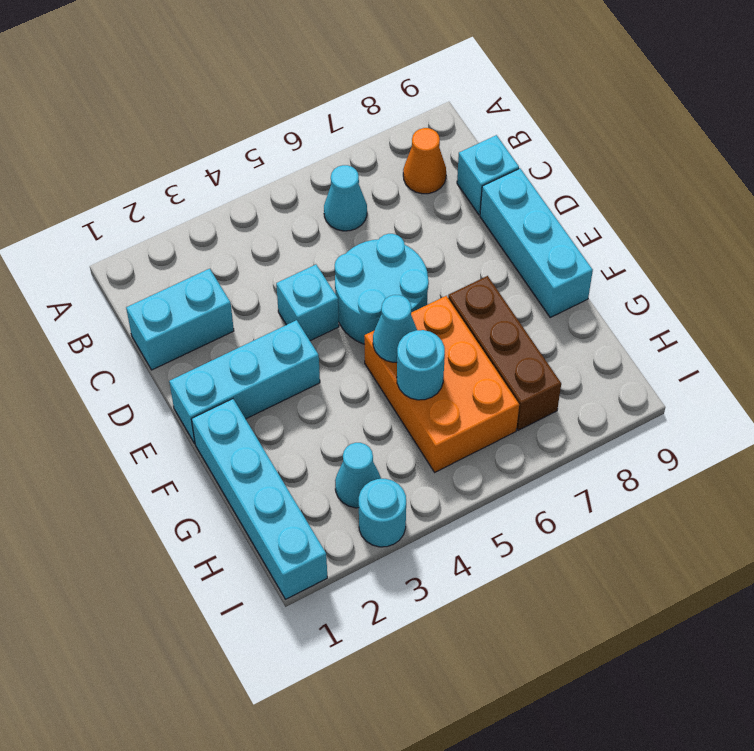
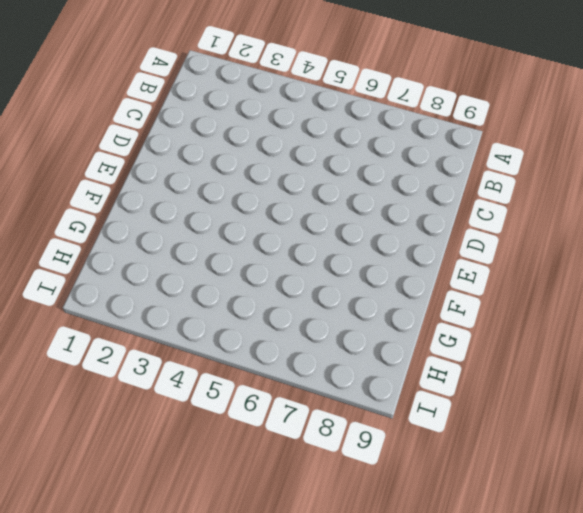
none -> cyan 1x1 cone [324,165,367,231]
none -> orange 1x1 cone [403,128,446,194]
none -> cyan 1x2 brick [126,269,234,370]

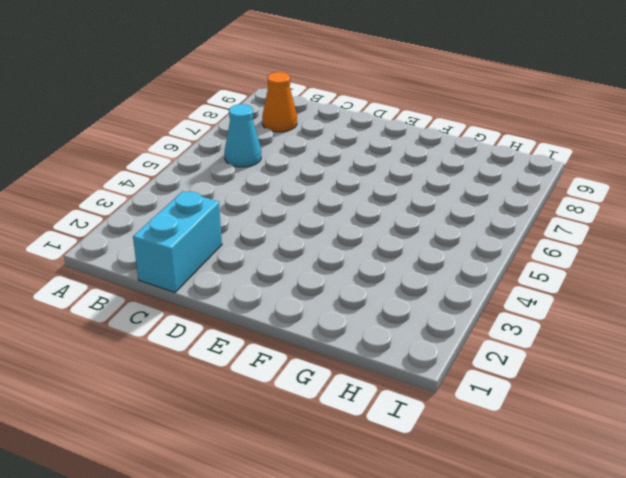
none -> cyan 1x1 brick [457,135,519,215]
none -> cyan 1x1 brick [276,265,339,341]
none -> cyan 2x2 round brick [335,234,429,344]

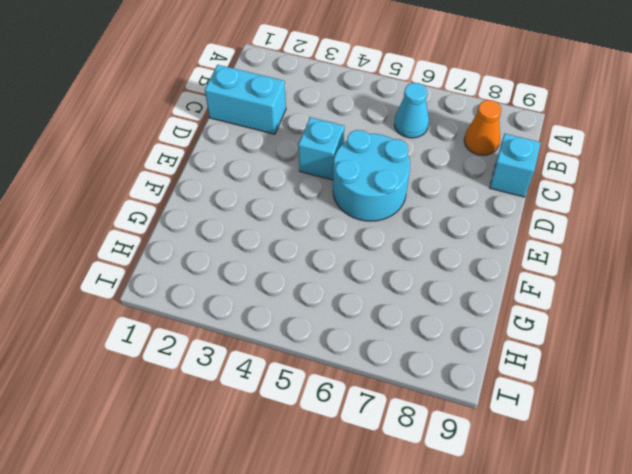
none -> cyan 1x3 brick [480,169,593,317]
none -> cyan 1x3 brick [169,320,320,444]
none -> cyan 1x4 brick [191,399,327,599]

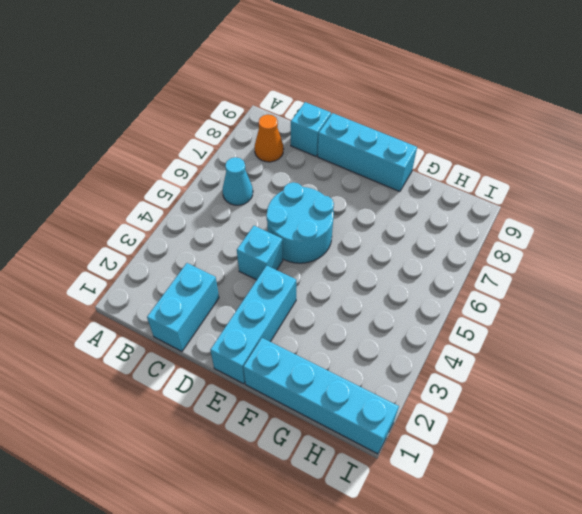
none -> orange 2x3 brick [364,296,519,472]
none -> brown 1x3 brick [448,276,561,430]
none -> cyan 1x1 cone [335,443,381,508]

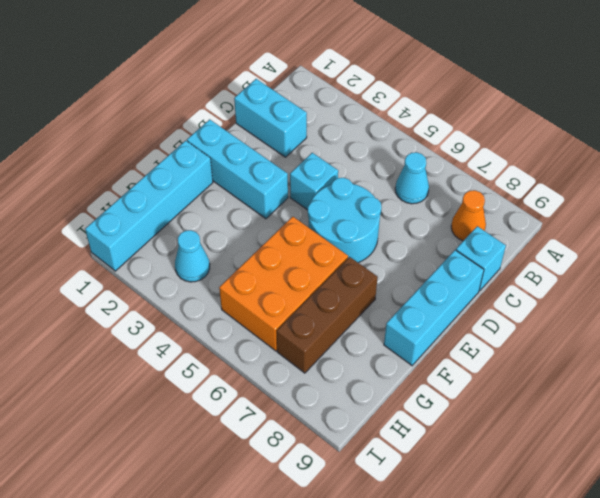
none -> cyan 1x1 round brick [359,479,406,547]
none -> cyan 1x1 cone [373,295,417,362]
none -> cyan 1x1 round brick [397,330,445,400]

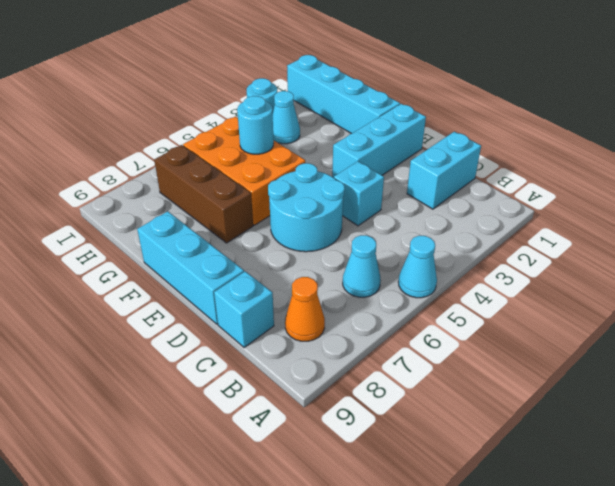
cyan 1x1 cone [398,236,437,298] -> cyan 1x1 cone moved to [373,295,417,362]

